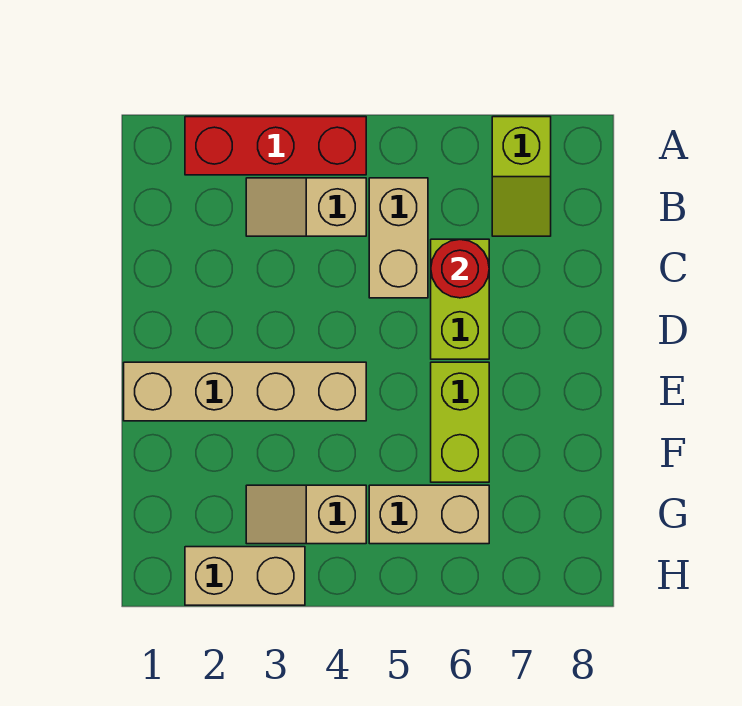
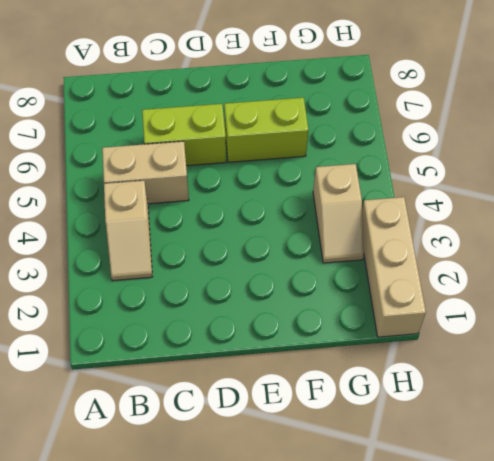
tan 1x3 brick [362,197,426,337] -> tan 1x2 brick [185,547,305,605]
none -> red 1x3 brick [185,117,366,175]
none -> lime 1x2 slope [492,117,551,236]

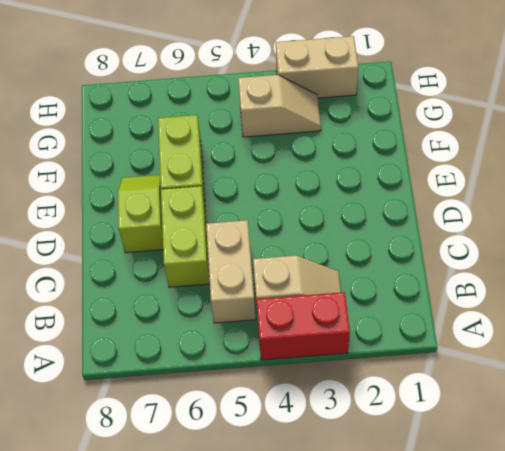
red 1x2 brick [256,292,350,360] -> red 1x3 brick [185,117,366,175]
lime 1x2 slope [118,175,163,253] -> lime 1x2 slope moved to [492,117,551,236]
none -> tan 1x4 brick [124,362,366,421]
none -> tan 1x2 brick [369,485,489,544]

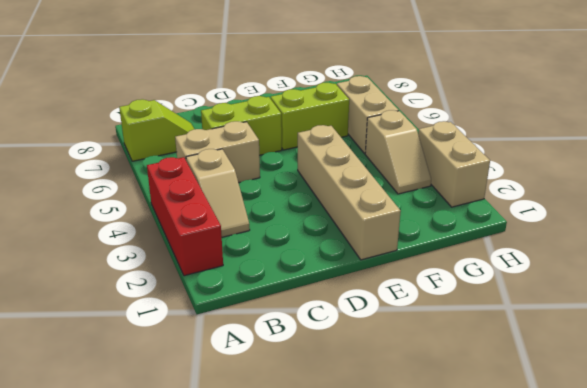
none -> red 1x1 round brick [431,239,489,298]

